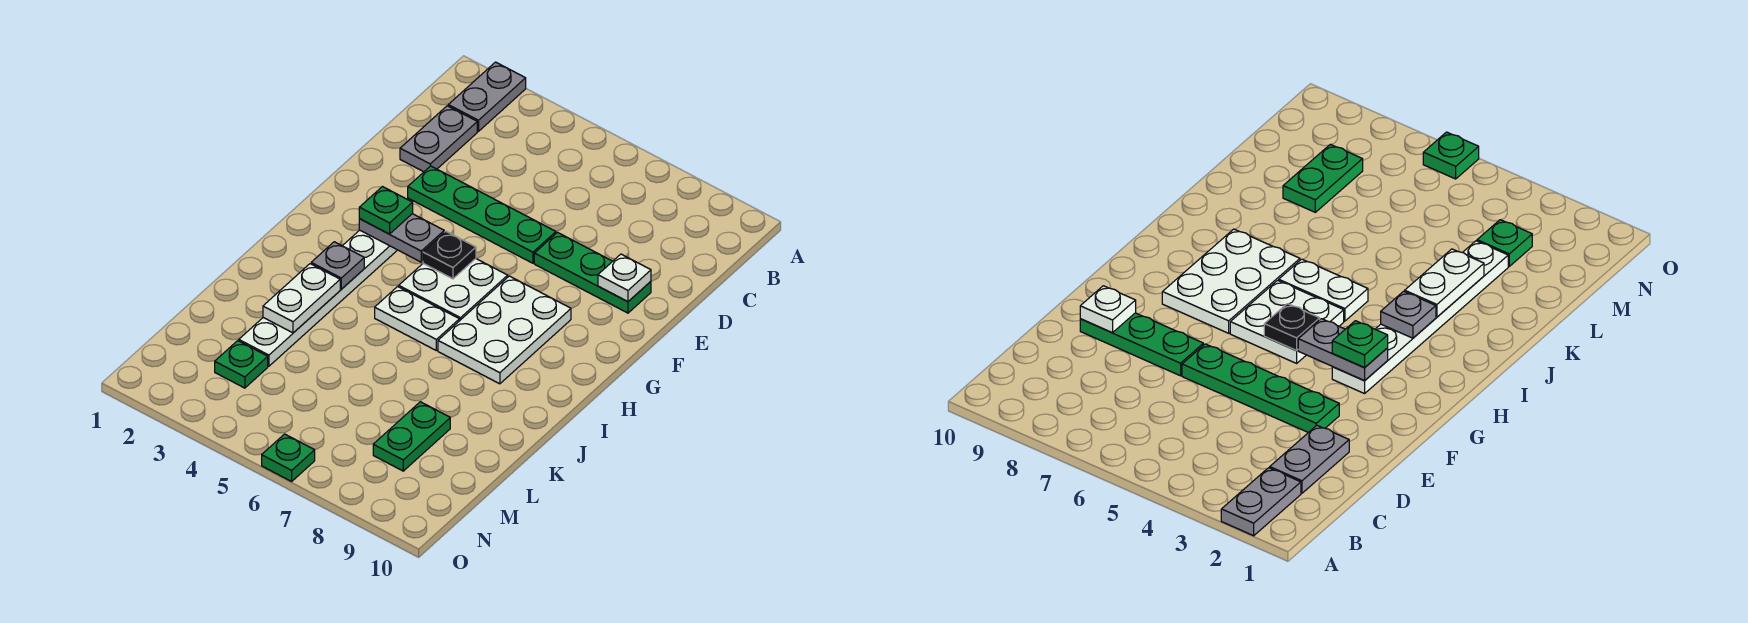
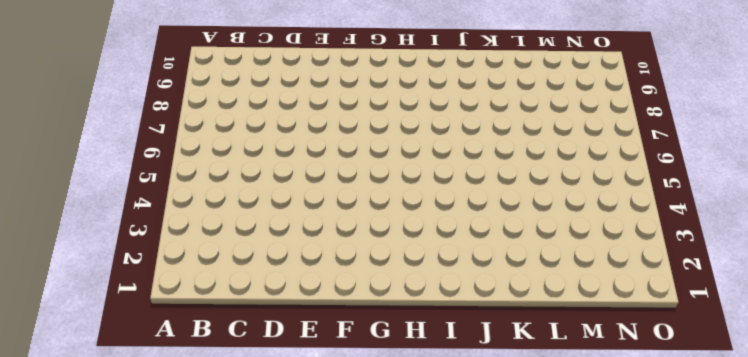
none -> grey 1x2 plate [448,62,526,131]
none -> grey 1x2 plate [400,106,477,172]
none -> green 1x4 plate [408,166,556,263]

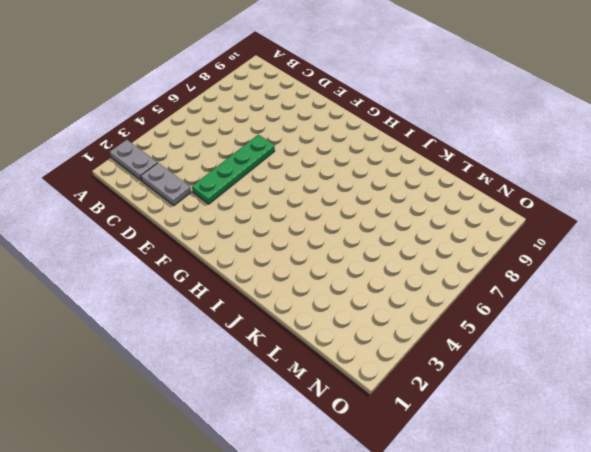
none -> green 1x3 plate [534,233,651,313]
none -> white 1x6 plate [239,230,397,366]
none -> white 2x2 plate [399,259,508,321]

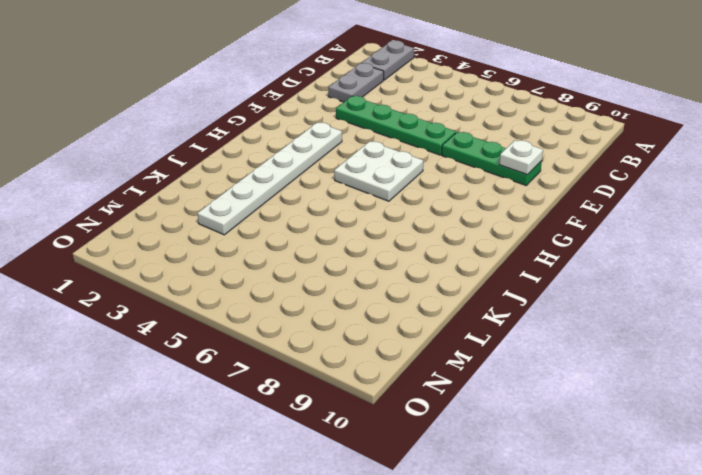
none -> white 2x3 plate [438,276,571,384]
none -> white 1x2 plate [375,287,459,350]
none -> green 1x2 plate [373,402,450,471]

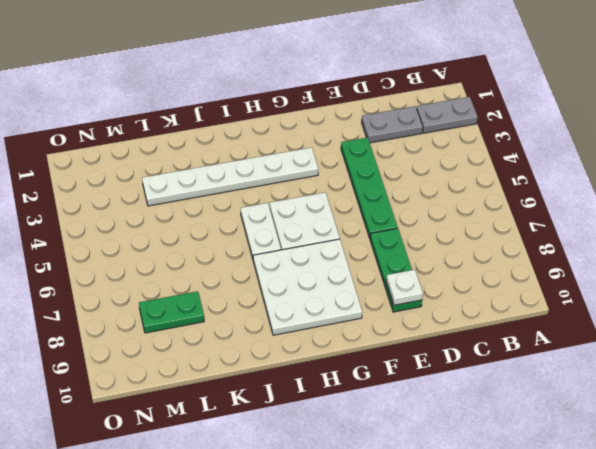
white 3x3 plate [253,239,362,335] -> white 2x3 plate [438,276,571,384]
none -> green 1x1 plate [215,341,268,388]
none -> green 1x1 plate [262,434,315,481]
none -> grey 1x2 plate [359,214,444,262]

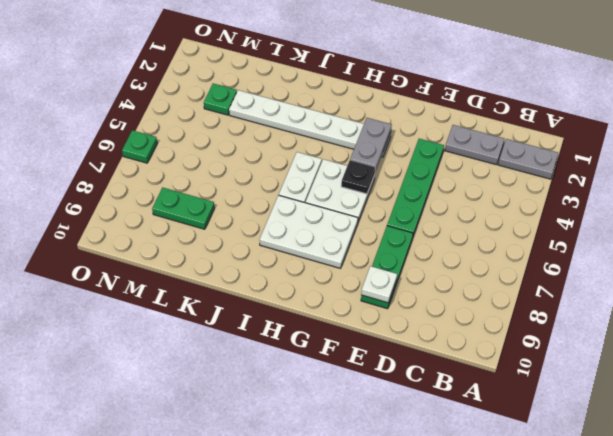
none -> grey 1x1 plate [311,242,364,289]
none -> white 1x2 plate [263,264,340,333]
none -> green 1x1 plate [359,187,413,234]

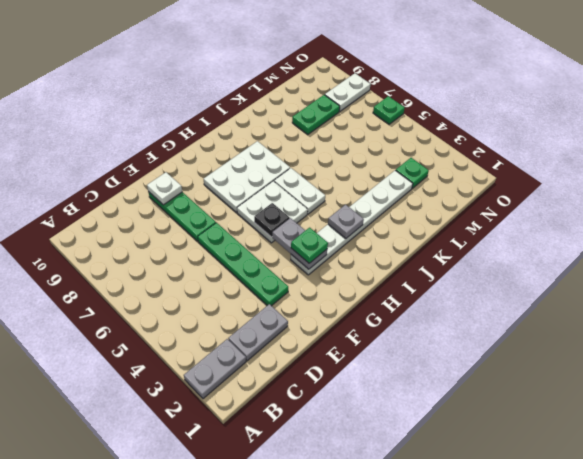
white 1x2 plate [325,73,371,111] -> white 1x2 plate moved to [263,264,340,333]

